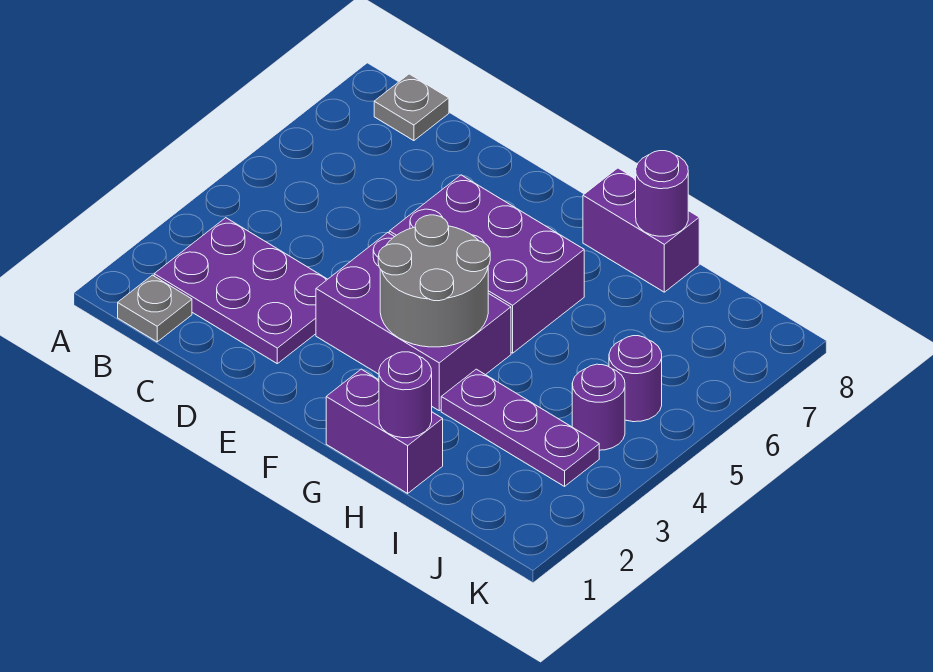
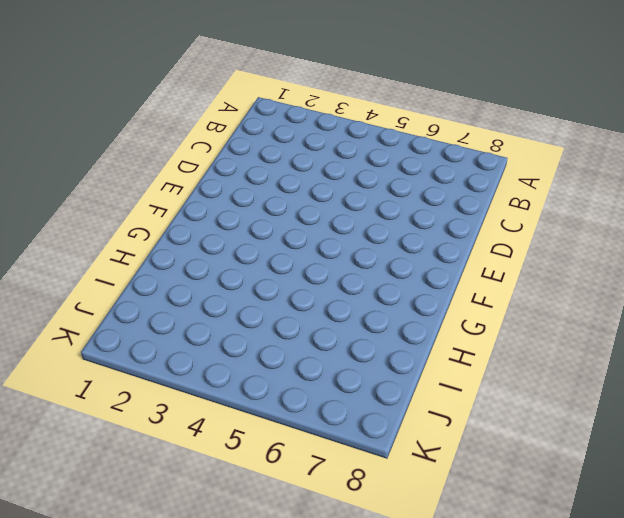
none -> grey 1x1 plate [118,275,192,342]
none -> purple 2x3 plate [154,218,328,364]
none -> grey 1x1 plate [374,74,449,141]

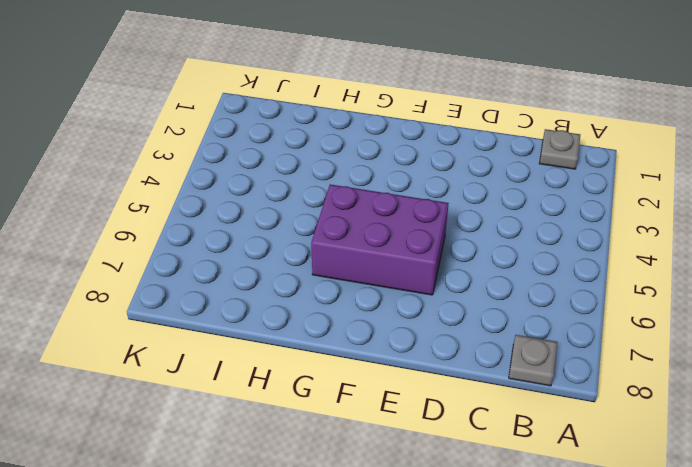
none -> purple 2x3 plate [154,218,328,364]
none -> purple 2x3 brick [316,233,511,411]
none -> purple 1x2 brick [326,369,443,493]

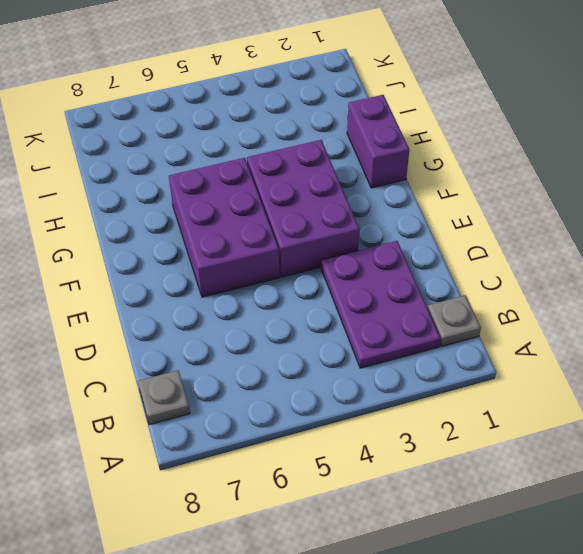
none -> purple 1x2 brick [583,168,699,292]
none -> purple 1x3 plate [441,369,599,486]
none -> purple 1x1 round brick [572,364,625,450]

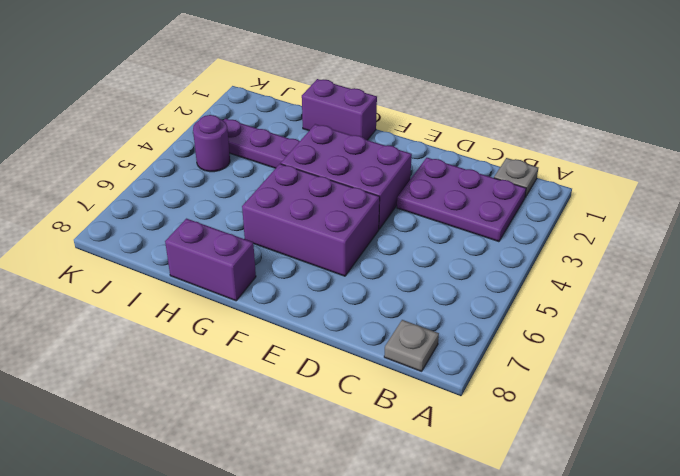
none -> purple 1x1 round brick [609,336,662,422]
none -> grey 2x2 round brick [378,215,490,347]
none -> purple 1x1 round brick [379,352,432,438]

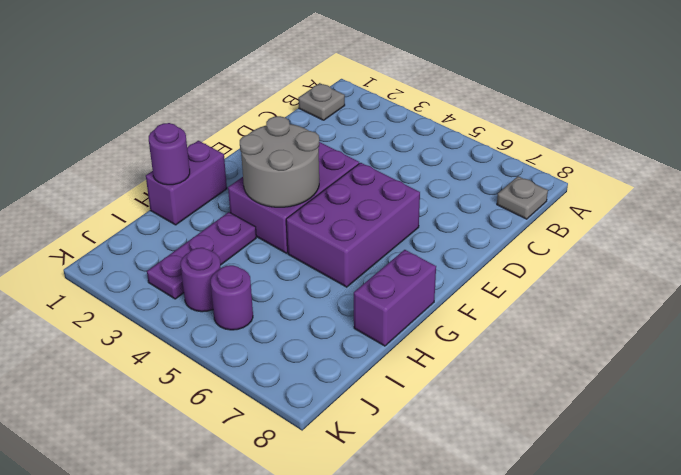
none -> purple 2x3 plate [154,218,328,364]
none -> purple 1x1 round brick [636,151,688,236]

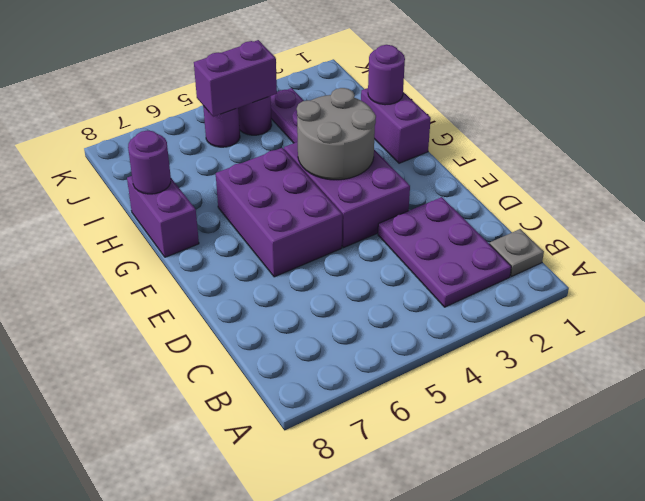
purple 1x2 brick [194,40,277,117] -> none
none -> grey 1x1 plate [374,74,449,141]

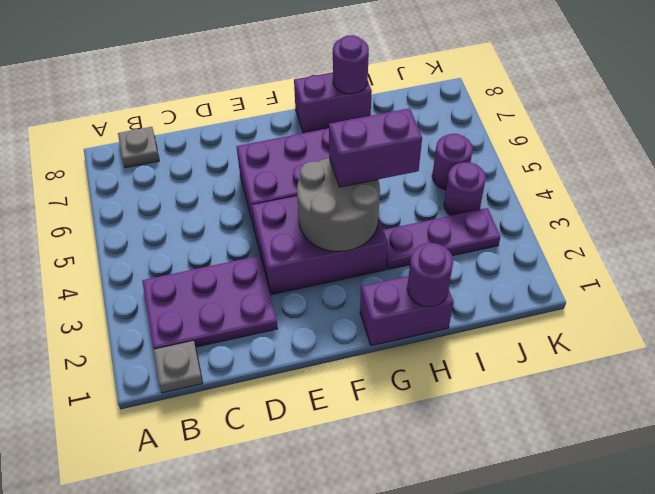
purple 1x2 brick [329,108,422,187] -> none

